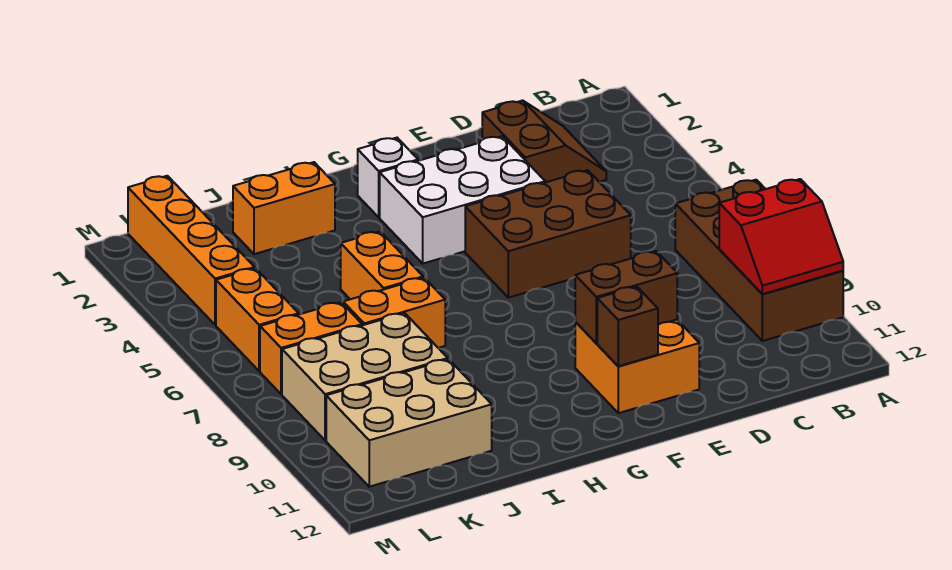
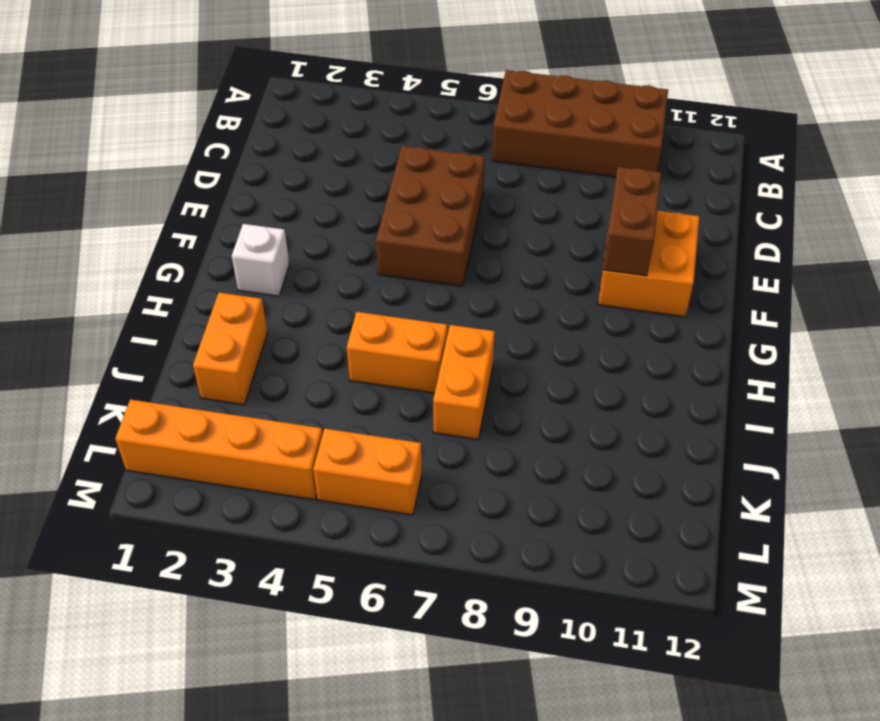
none -> brown 2x2 slope [482,100,606,182]
none -> white 2x3 brick [380,136,545,264]
none -> tan 2x3 brick [282,313,448,441]

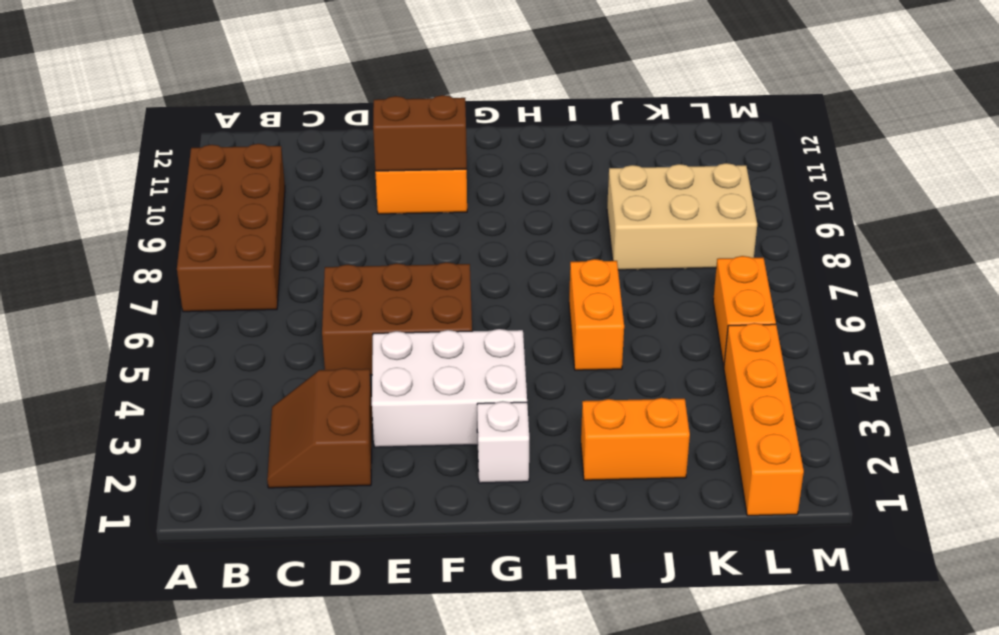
none -> orange 1x2 brick [343,278,445,348]
none -> tan 2x3 brick [326,359,492,487]
none -> orange 1x2 brick [260,302,362,394]

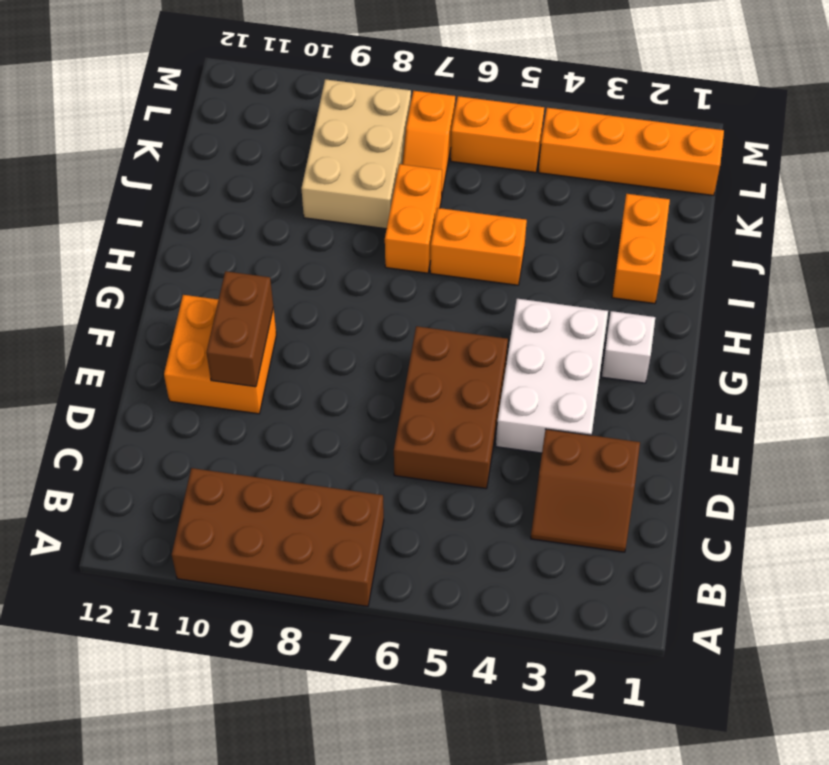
orange 1x2 slope [402,91,455,194] -> orange 1x2 brick [260,302,362,394]
none -> tan 2x3 brick [326,359,492,487]
none -> red 2x2 slope [719,179,843,294]
none -> brown 1x1 brick [597,287,658,366]

